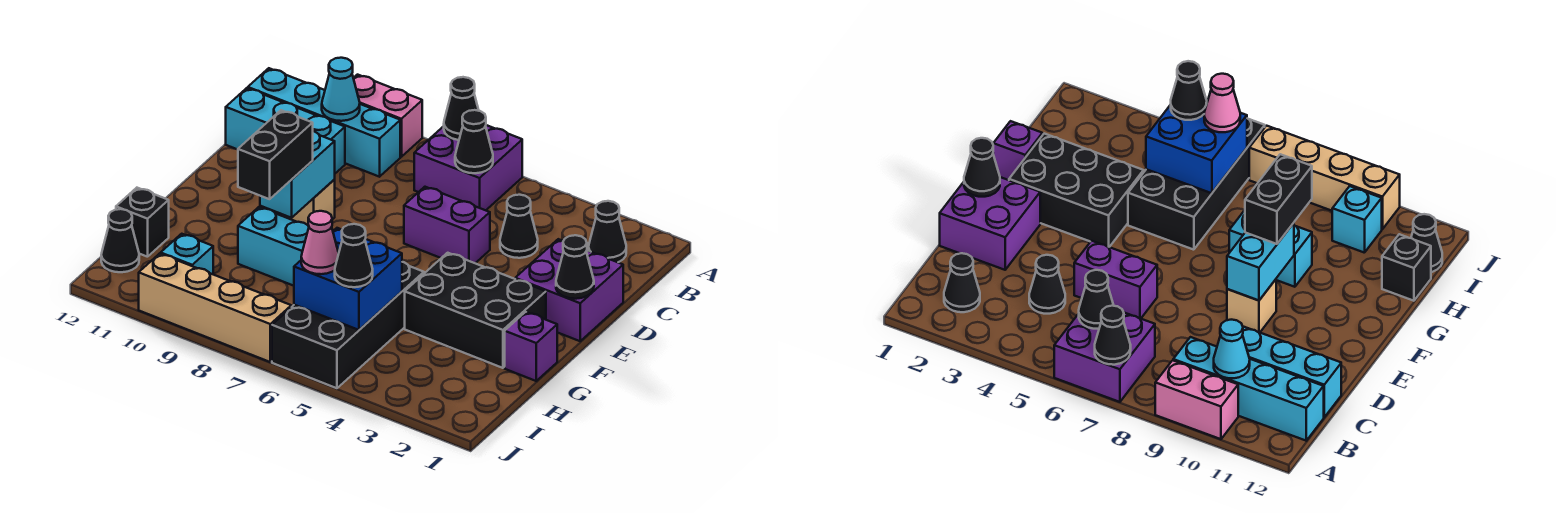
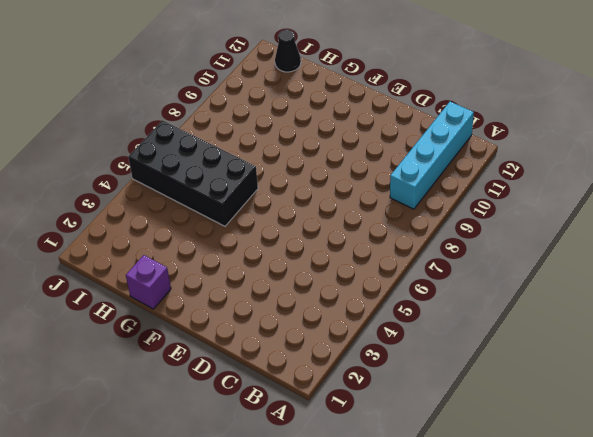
none -> purple 2x2 brick [414,125,522,210]
none -> pink 1x2 brick [353,75,422,157]
none -> black 1x1 cone [589,201,626,262]

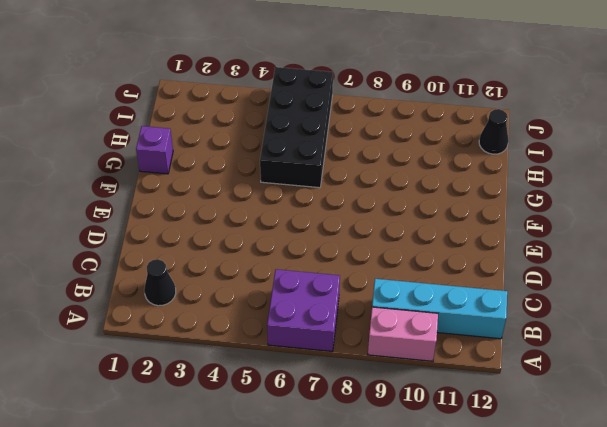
none -> black 1x1 cone [500,195,538,258]
none -> cyan 1x3 brick [226,88,345,173]
none -> purple 2x2 brick [515,239,623,341]

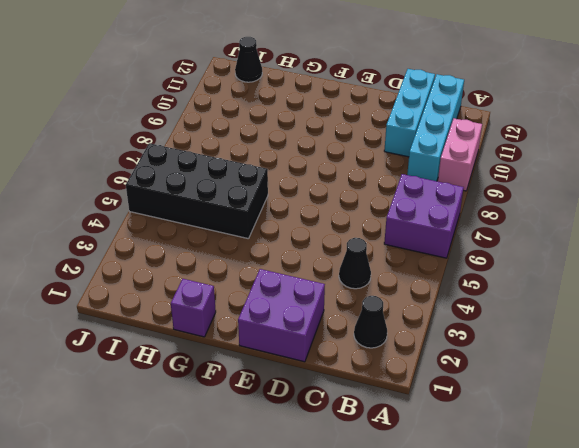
none -> purple 1x2 brick [404,187,490,263]
none -> tan 1x1 brick [282,180,335,226]
none -> black 2x3 brick [405,253,546,368]

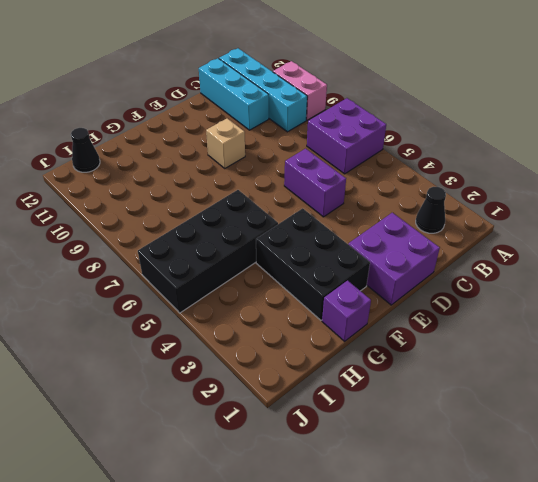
none -> black 1x1 cone [500,195,538,258]
none -> cyan 1x2 brick [238,207,309,286]
none -> black 1x1 brick [116,188,169,257]

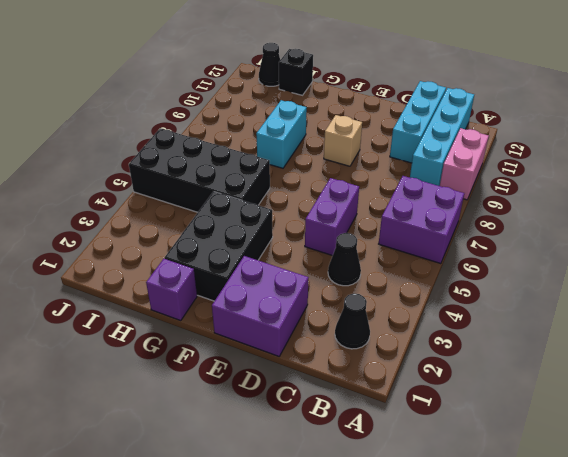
none -> cyan 1x1 brick [161,234,213,274]
none -> tan 1x4 brick [139,254,291,362]
none -> black 1x1 cone [444,77,479,140]

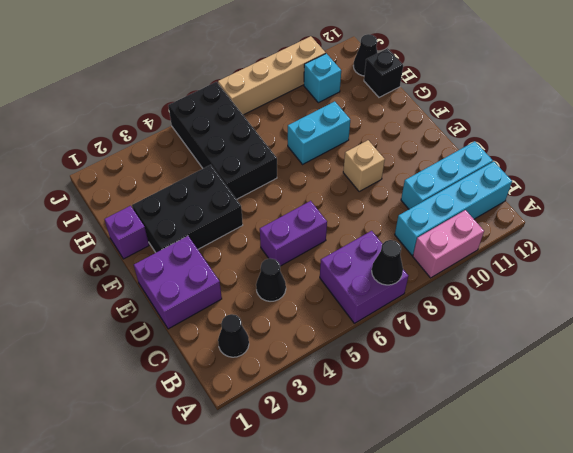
none -> black 1x1 cone [455,110,493,173]
none -> cyan 1x1 cone [322,58,360,121]
none -> black 1x1 cone [556,235,594,299]

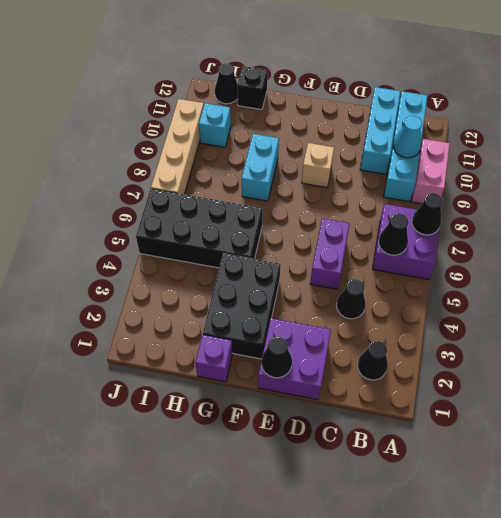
none -> cyan 1x2 brick [260,131,335,218]
none -> blue 2x2 brick [294,228,402,330]
none -> black 1x2 brick [238,110,313,199]

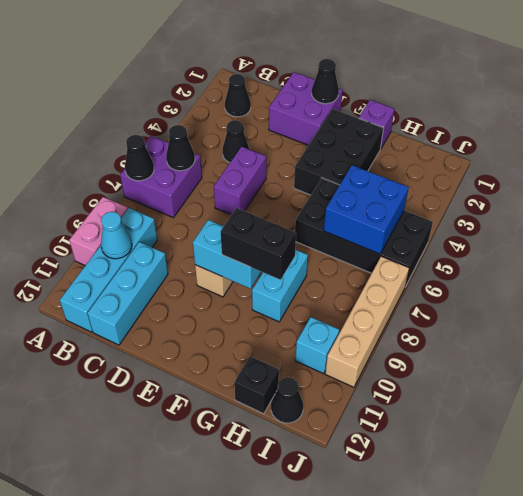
none -> black 1x1 cone [335,224,373,287]
none -> pink 1x1 cone [301,211,339,274]

